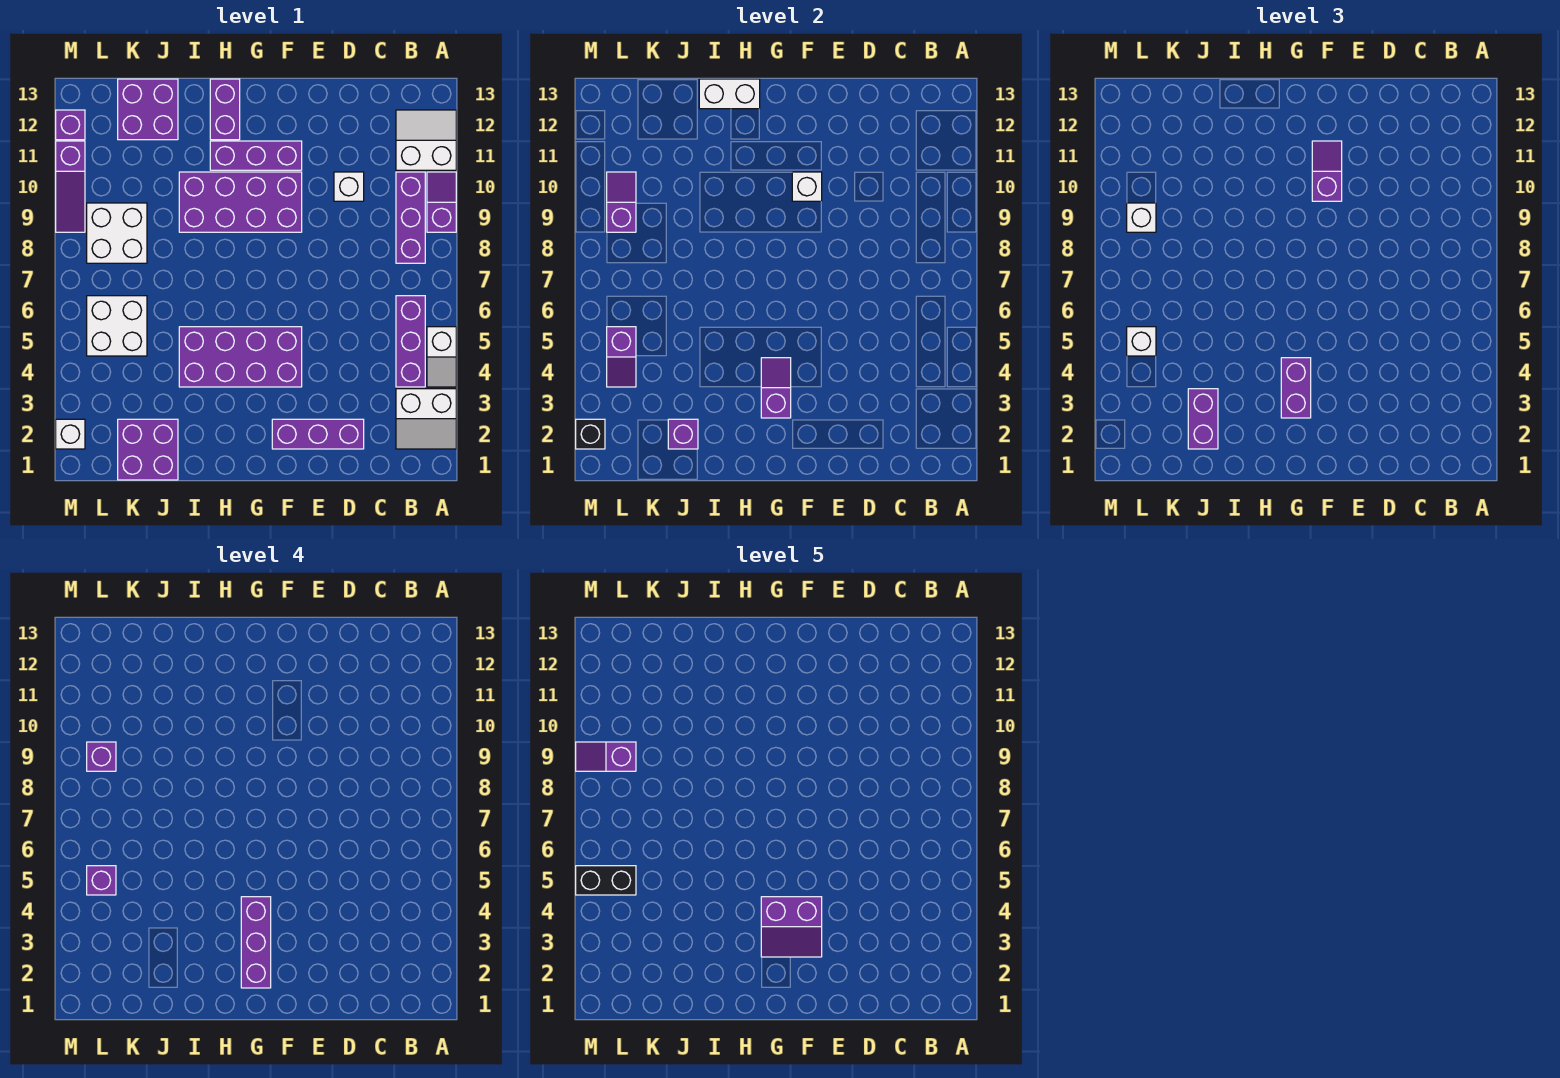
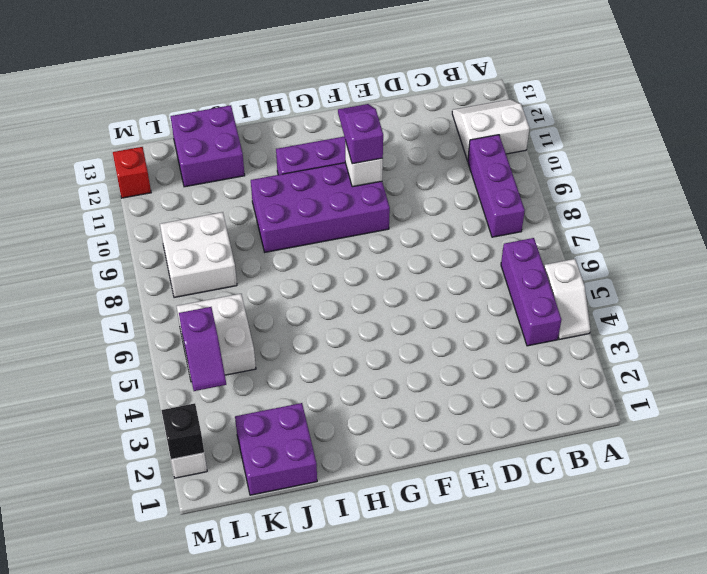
red 1x1 brick [113,147,151,198] -> purple 1x1 brick [56,110,85,140]
none -> white 2x2 slope [396,389,456,449]
none -> purple 1x2 slope [427,172,456,232]
none -> purple 1x3 brick [272,419,364,449]
none -> white 1x1 brick [334,172,364,201]

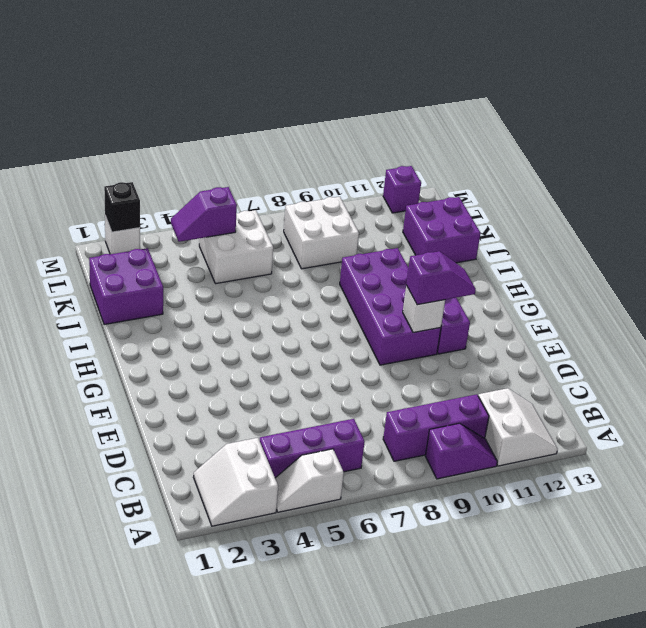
none -> purple 1x3 brick [272,419,364,449]
none -> white 1x1 brick [334,172,364,201]
none -> purple 2x4 brick [179,327,302,387]
none -> purple 1x2 brick [210,79,240,140]

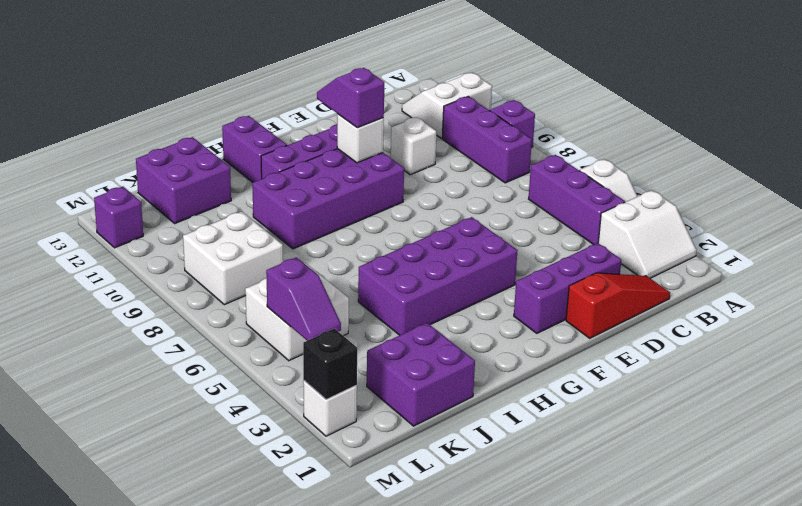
red 1x3 slope [566,273,670,338] -> none
none -> purple 1x3 slope [56,141,85,232]
none -> purple 1x2 slope [761,358,791,418]
none -> white 1x2 brick [699,79,760,109]
none -> purple 1x1 brick [668,419,698,449]

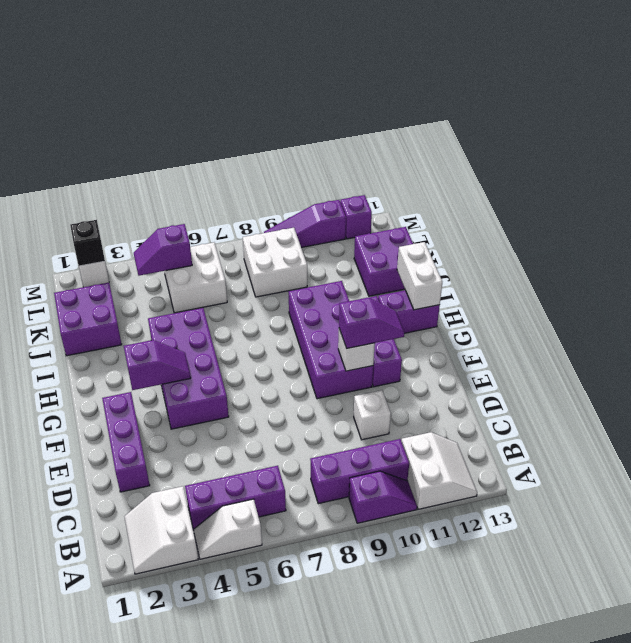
none -> purple 1x1 brick [668,419,698,449]
none -> purple 1x2 slope [607,172,636,232]
none -> purple 1x2 brick [1281,358,1311,418]
none -> purple 1x2 brick [1188,389,1218,449]

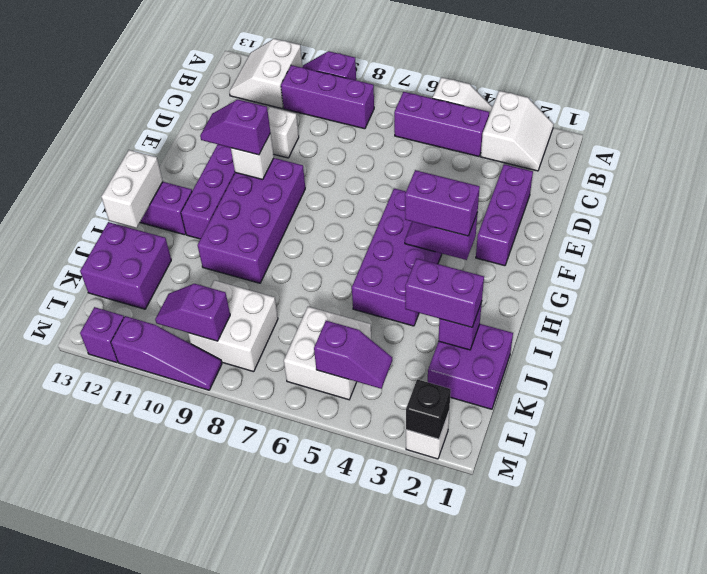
none -> white 1x1 brick [1127,327,1156,356]
none -> white 1x1 brick [1127,203,1156,232]
none -> purple 1x3 brick [241,897,271,988]
none -> purple 1x1 brick [87,866,116,895]

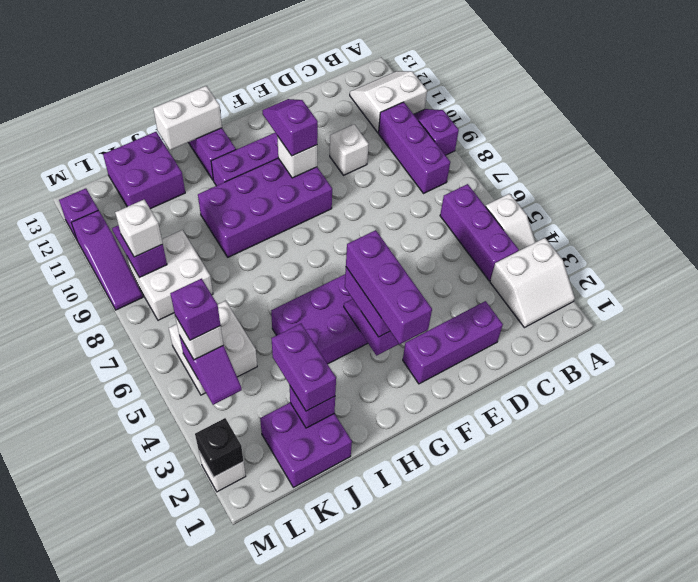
none -> purple 1x1 brick [87,742,116,771]
none -> purple 2x2 slope [761,897,822,957]
none -> black 1x2 brick [576,866,636,895]
none -> purple 1x2 slope [576,742,636,771]

